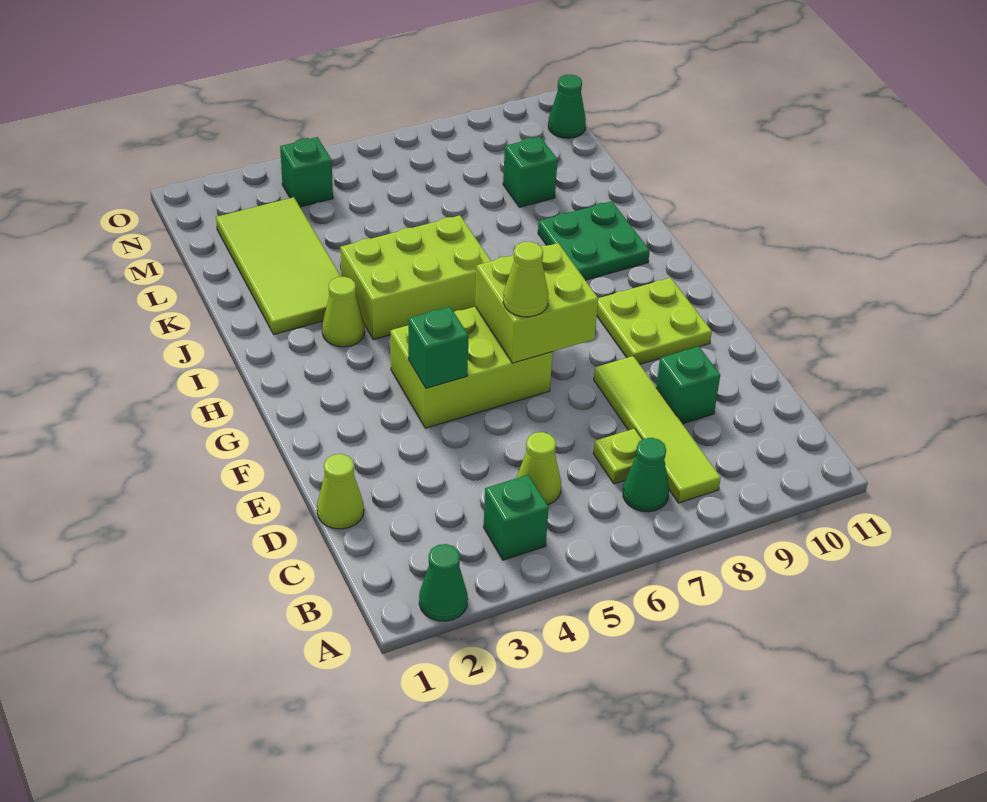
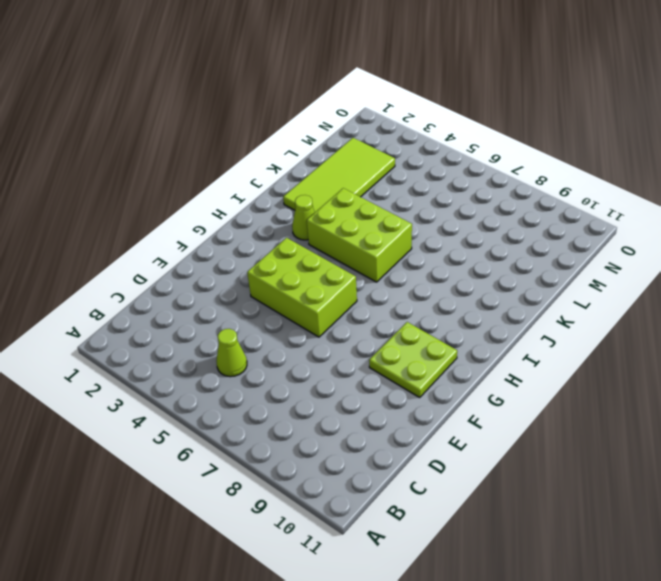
none -> green 1x1 cone [419,544,468,621]
none -> green 1x1 brick [484,475,549,560]
none -> green 1x1 cone [623,438,669,512]

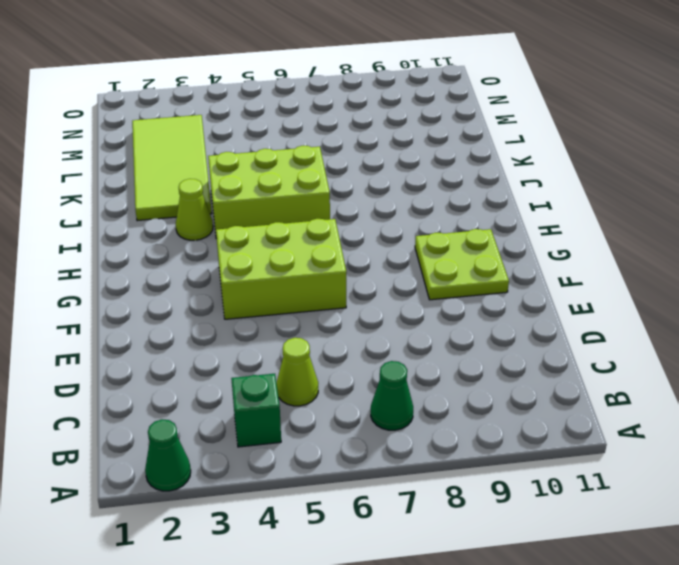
none -> lime 1x4 tile [594,356,721,503]
none -> lime 1x1 plate [593,428,642,484]
none -> lime 1x1 cone [317,454,364,529]

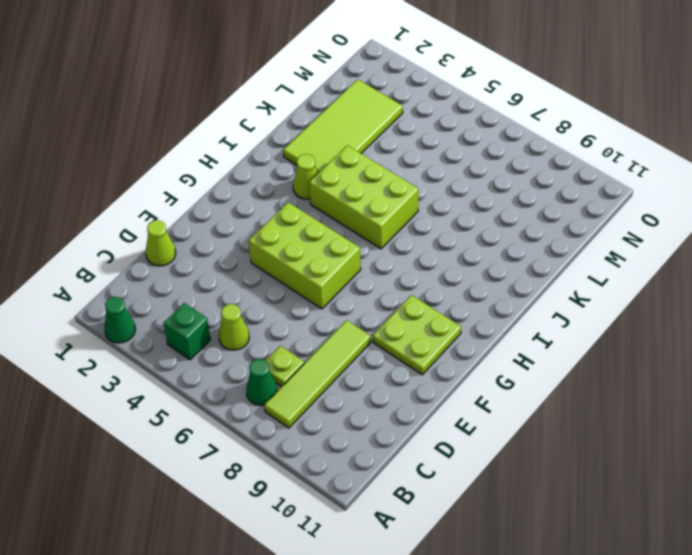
none -> green 1x1 brick [656,347,720,424]
none -> green 2x2 plate [538,201,650,280]
none -> green 1x1 brick [503,137,558,207]

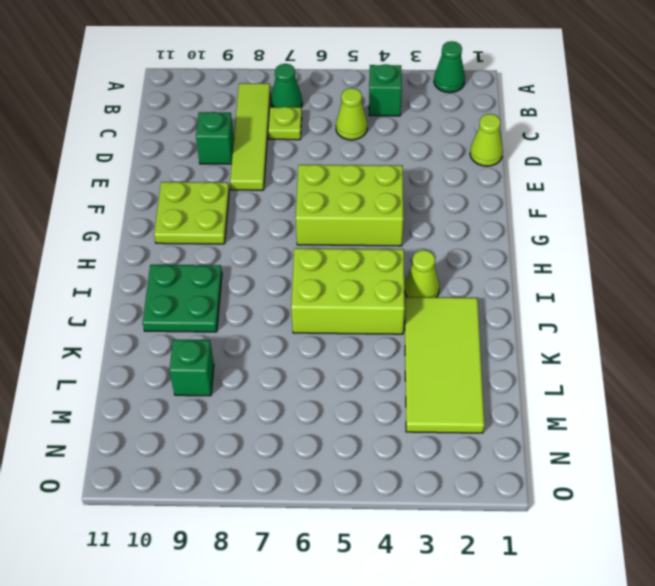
none -> green 1x1 brick [280,137,333,207]
none -> green 1x1 cone [548,74,586,138]
none -> green 1x1 brick [408,307,469,388]

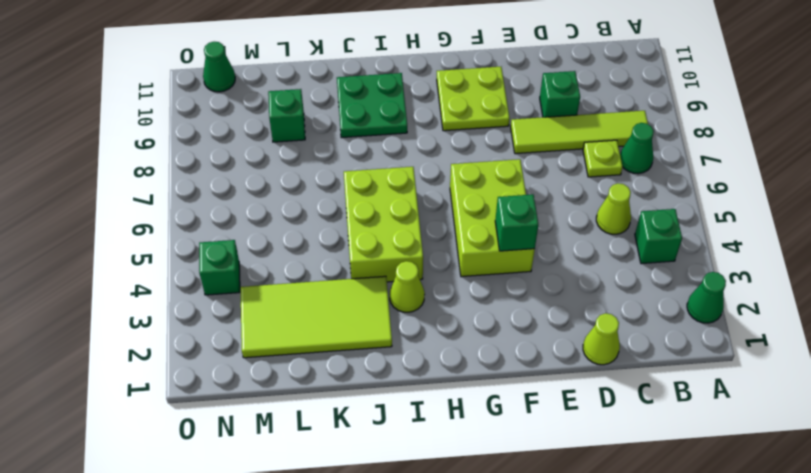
none -> lime 2x2 brick [475,243,598,363]
none -> lime 1x1 cone [503,242,549,317]

